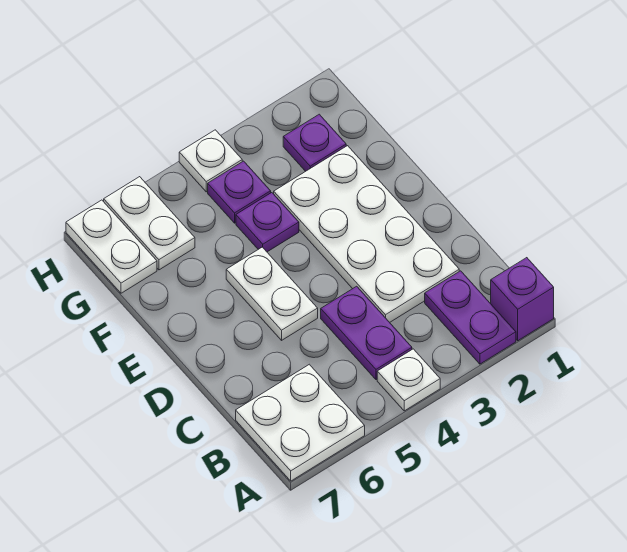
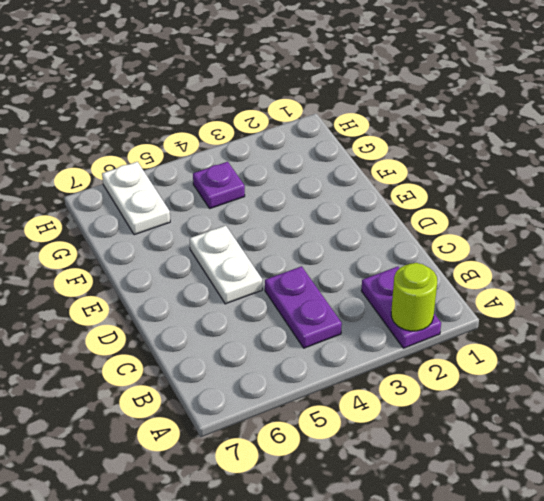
lime 1x1 round brick [391,263,437,331] -> none
none -> purple 1x1 brick [491,258,554,341]
none -> white 1x1 plate [377,349,440,411]
none -> white 2x2 plate [236,364,365,481]

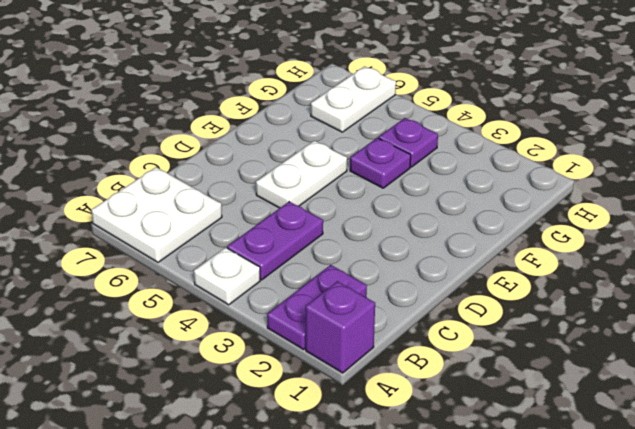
none -> white 2x4 plate [274,146,459,322]
none -> purple 1x1 plate [283,114,346,171]
none -> white 1x2 plate [66,200,157,293]

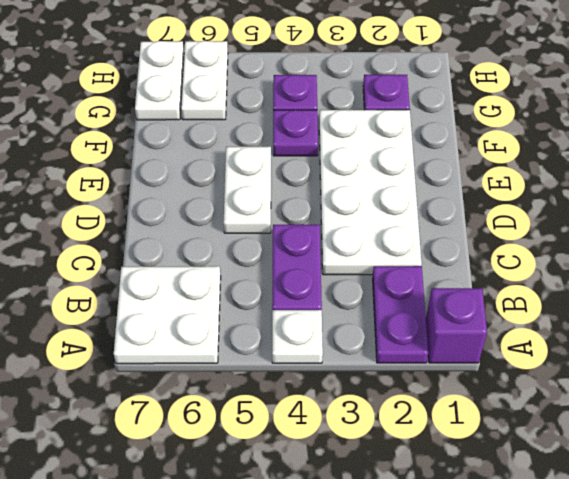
none -> white 1x1 plate [179,130,242,192]

